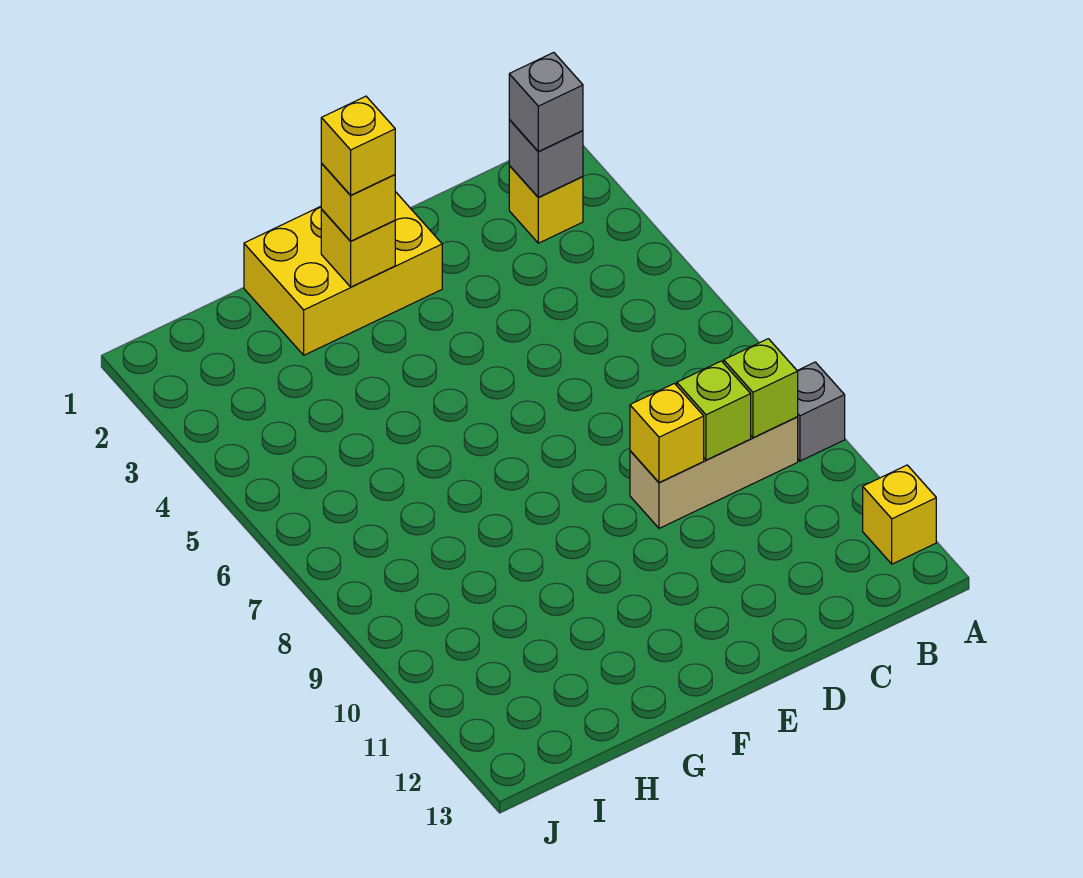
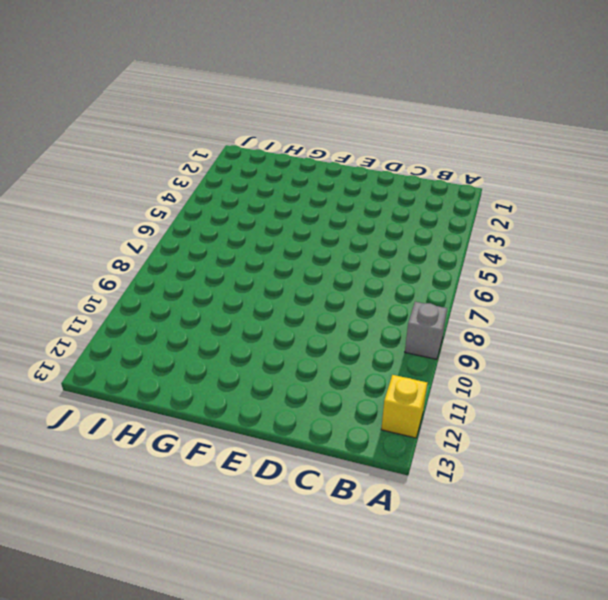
none -> yellow 1x1 brick [509,166,583,243]
none -> tan 1x3 brick [630,417,798,528]
none -> yellow 2x3 brick [244,192,442,355]

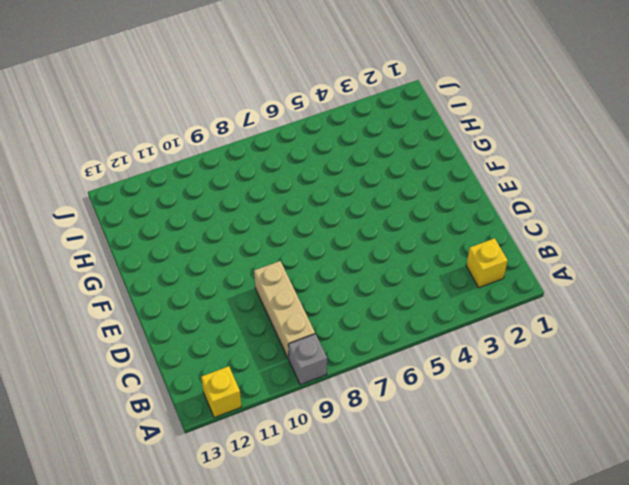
none -> yellow 2x3 brick [244,192,442,355]
none -> grey 1x1 brick [509,120,583,198]
none -> lime 1x1 brick [724,339,798,438]

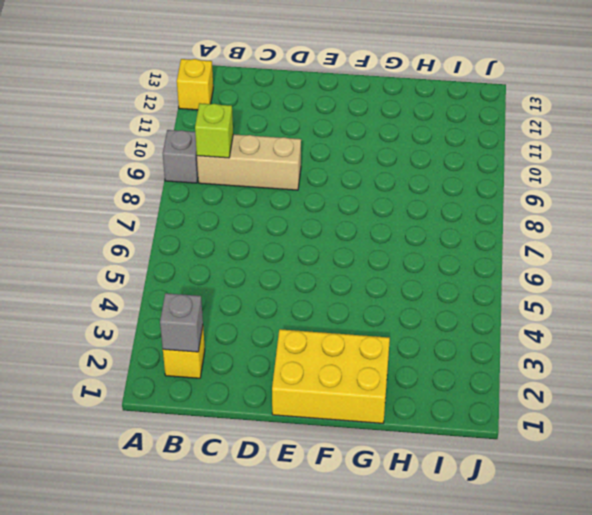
none -> lime 1x1 brick [677,361,751,460]
none -> yellow 1x1 brick [630,384,704,483]
none -> yellow 1x1 brick [321,209,395,287]

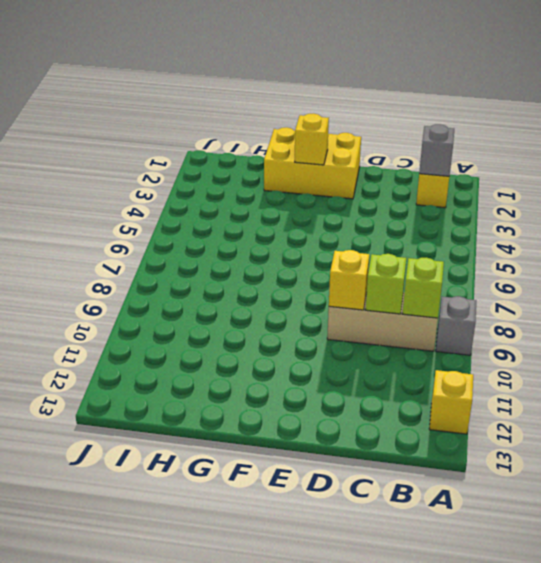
none -> grey 1x1 brick [509,52,583,151]
none -> yellow 1x1 brick [321,164,395,241]
none -> yellow 1x1 brick [321,96,395,195]

